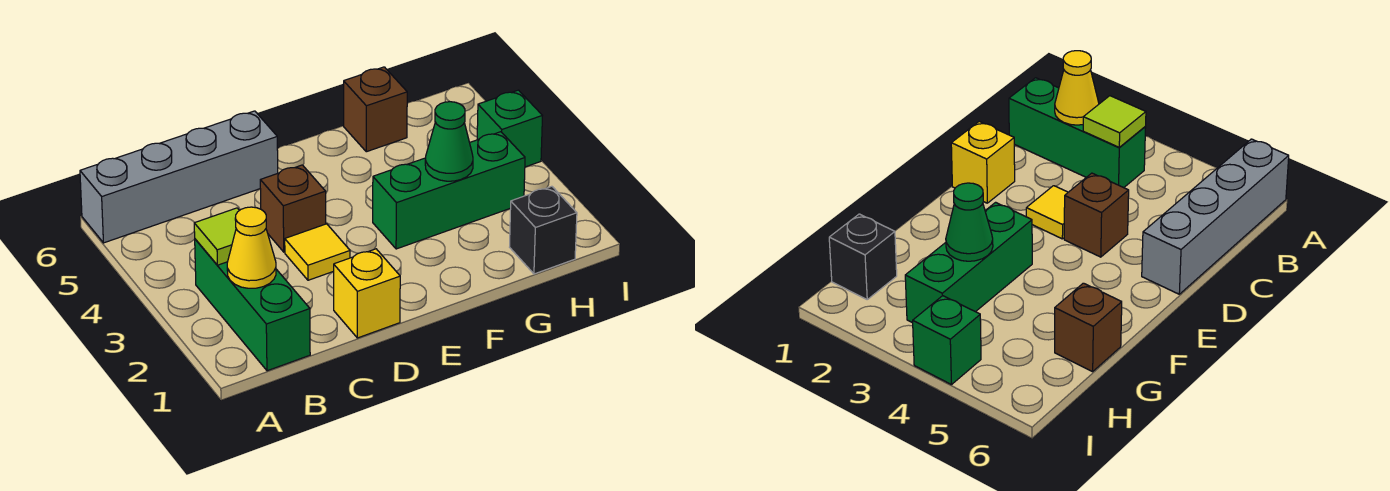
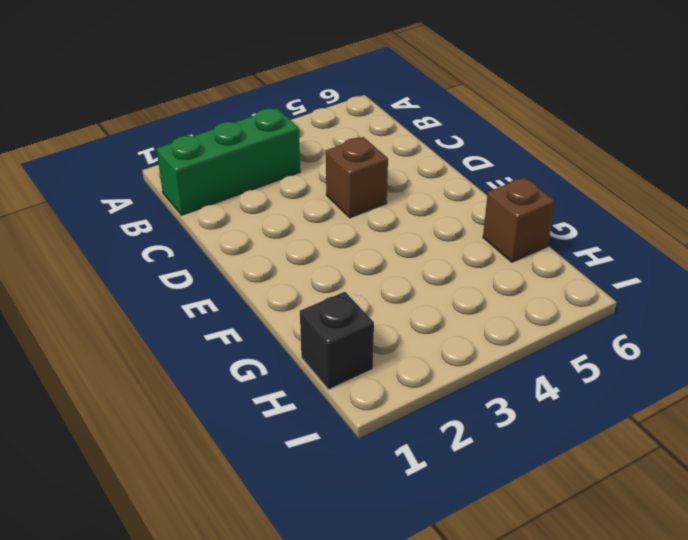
none -> grey 1x4 brick [80,111,278,243]
none -> yellow 1x1 brick [334,249,400,338]
none -> yellow 1x1 tile [285,224,350,280]

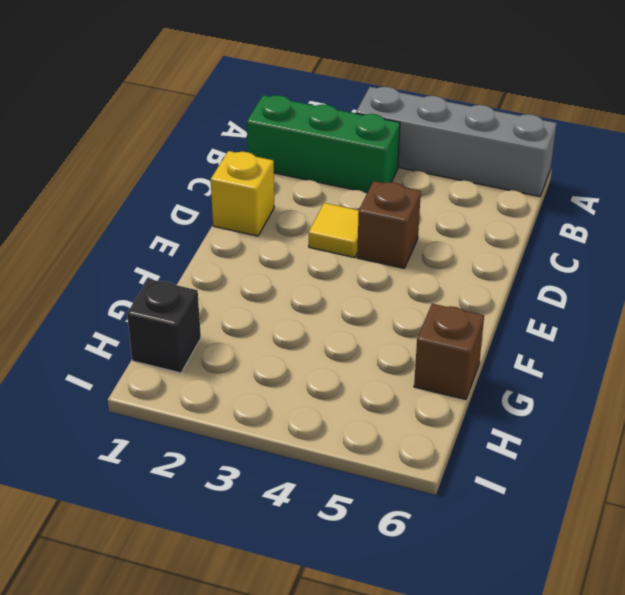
grey 1x4 brick [356,87,556,197] -> grey 1x4 brick turned to [80,111,278,243]
none -> green 1x3 brick [373,132,525,249]
none -> green 1x1 brick [477,90,542,167]
none -> yellow 1x1 cone [227,207,276,288]

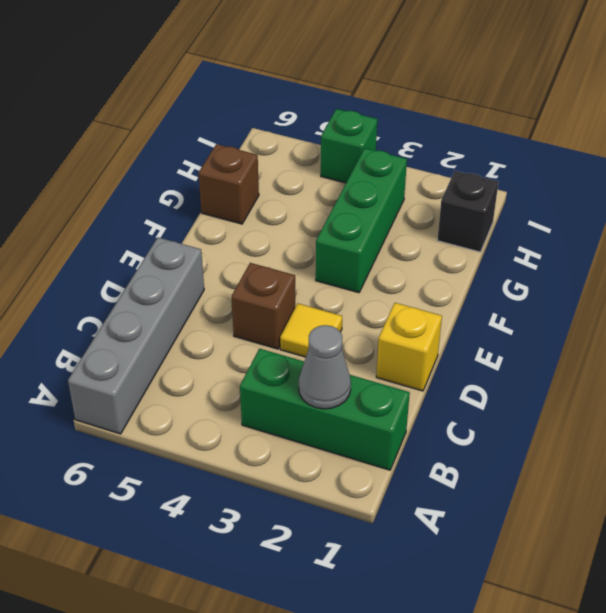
grey 1x1 cone [299,325,351,409] -> yellow 1x1 cone [227,207,276,288]
none -> lime 1x1 tile [194,208,239,265]
none -> green 1x1 cone [425,102,473,181]

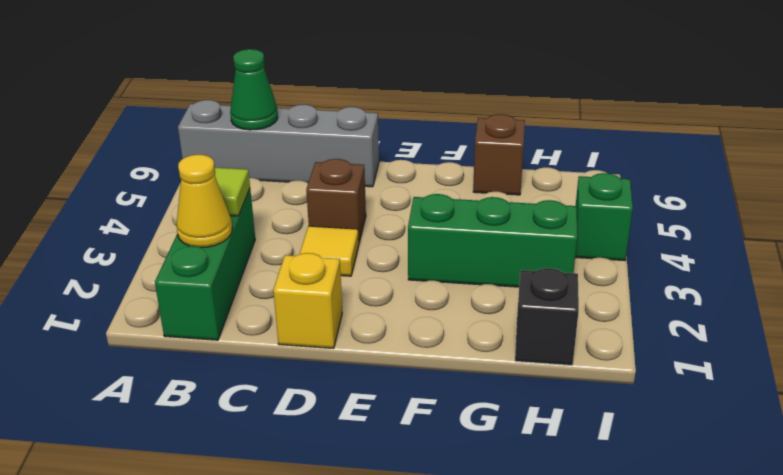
green 1x1 cone [230,49,278,130] -> green 1x1 cone moved to [425,102,473,181]

